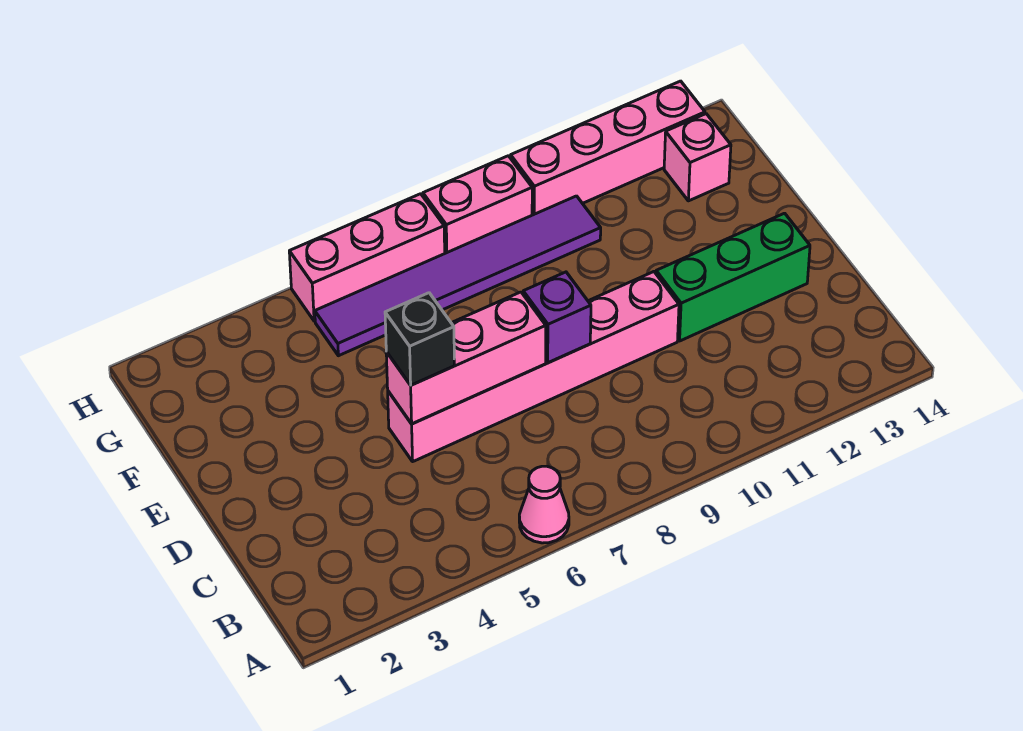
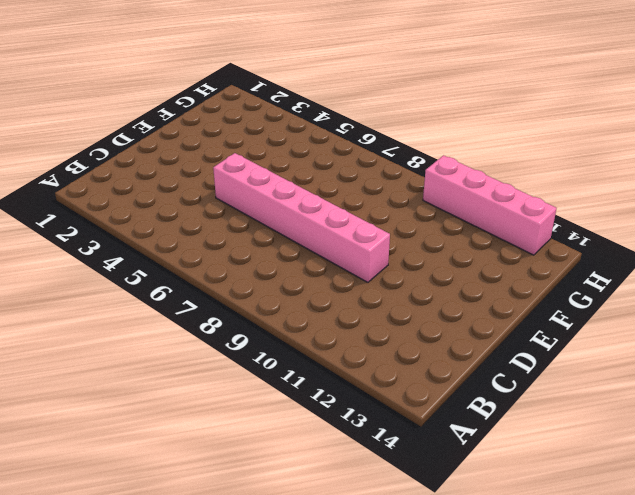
none -> pink 1x1 cone [519,466,569,543]
none -> green 1x3 brick [656,213,810,341]

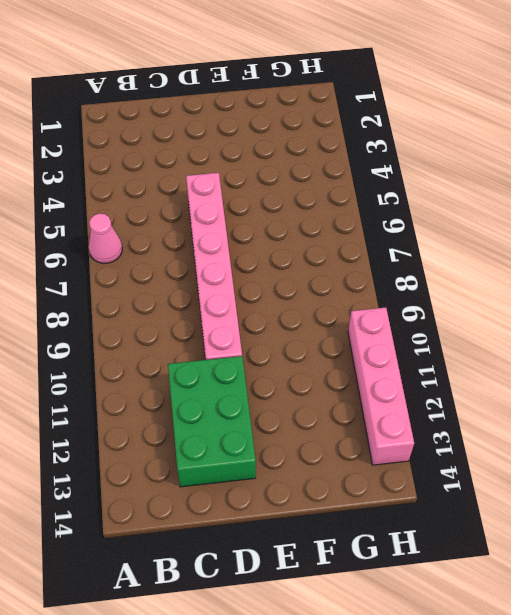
green 2x3 brick [168,356,256,487] -> green 1x3 brick [656,213,810,341]
none -> purple 1x6 tile [315,196,601,356]
none -> pink 1x1 brick [664,114,731,201]

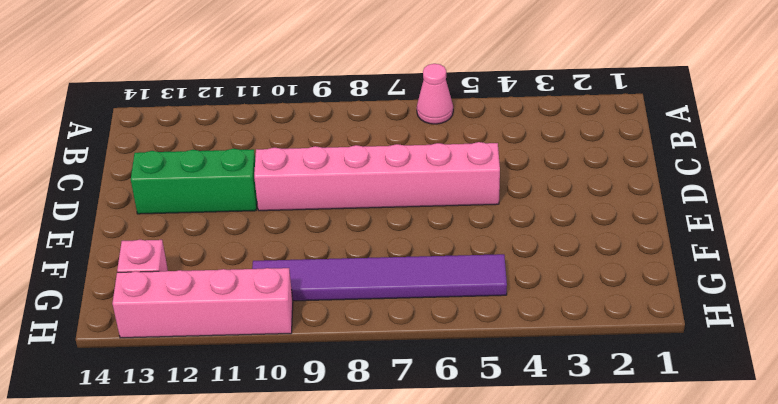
none -> pink 1x3 brick [289,194,445,321]
none -> pink 1x2 brick [423,156,532,253]

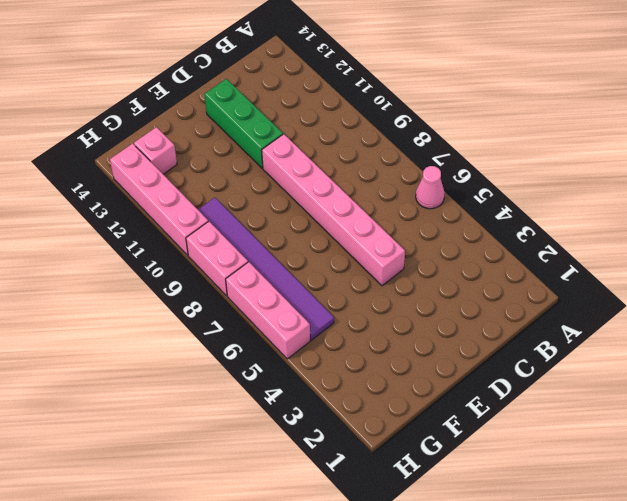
none -> pink 1x3 brick [386,292,546,424]
none -> purple 1x1 brick [523,272,591,363]

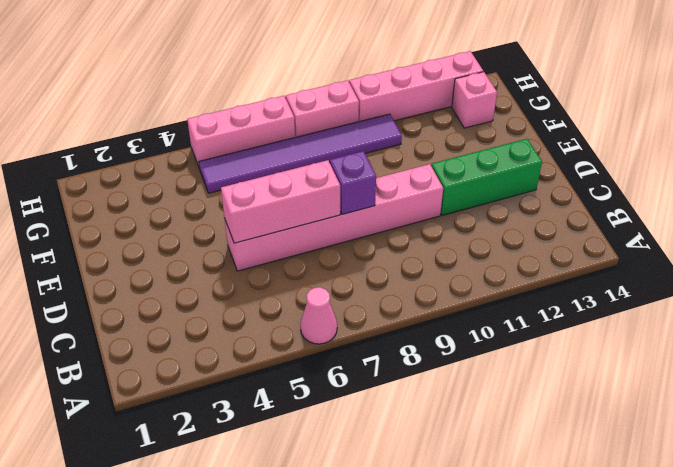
none -> black 1x1 brick [385,293,454,385]

